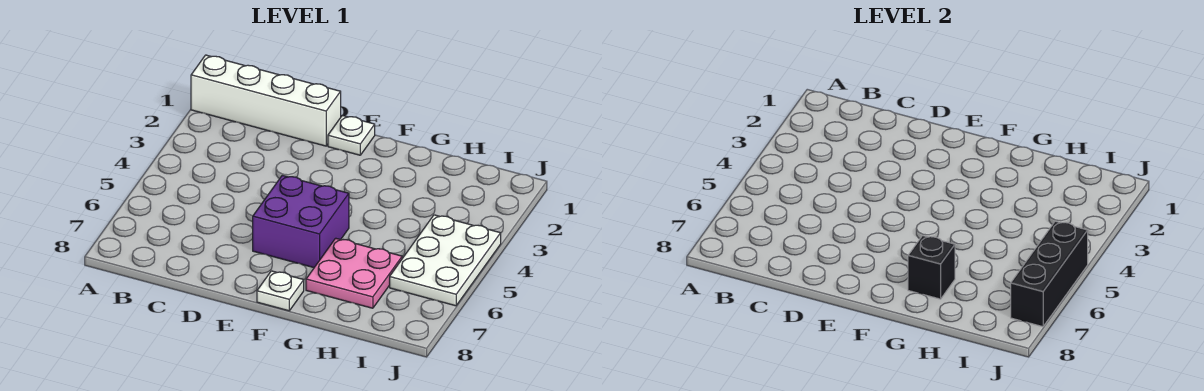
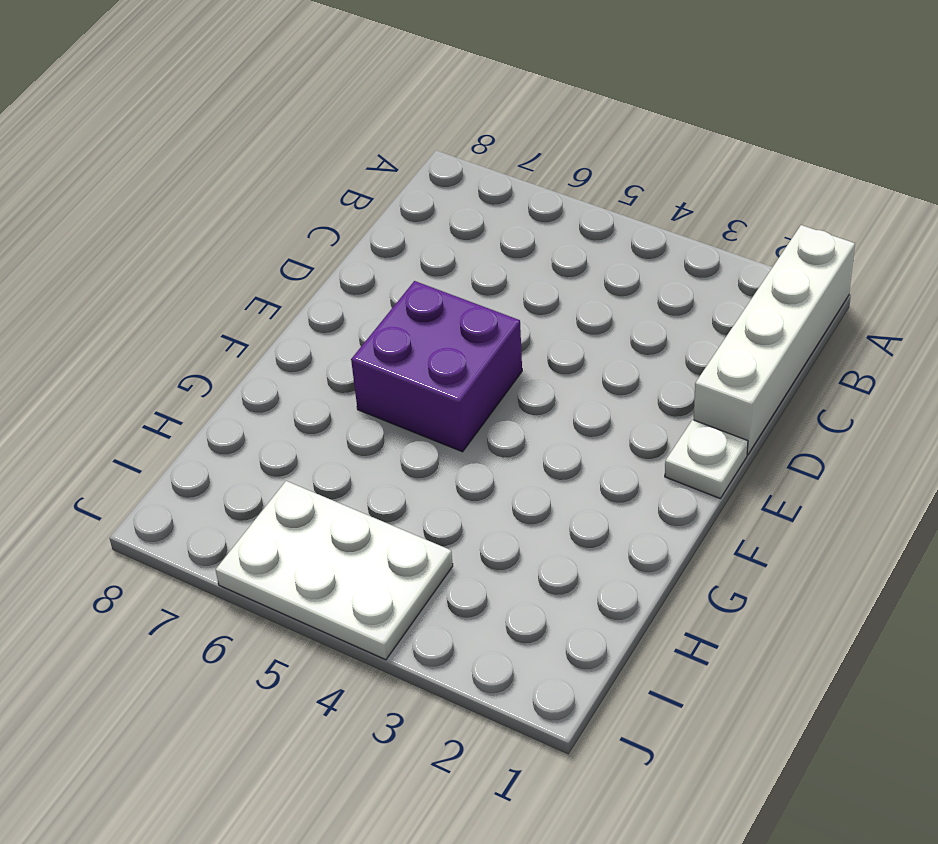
none -> white 1x1 plate [257,271,304,311]
none -> pink 2x2 plate [306,238,402,308]

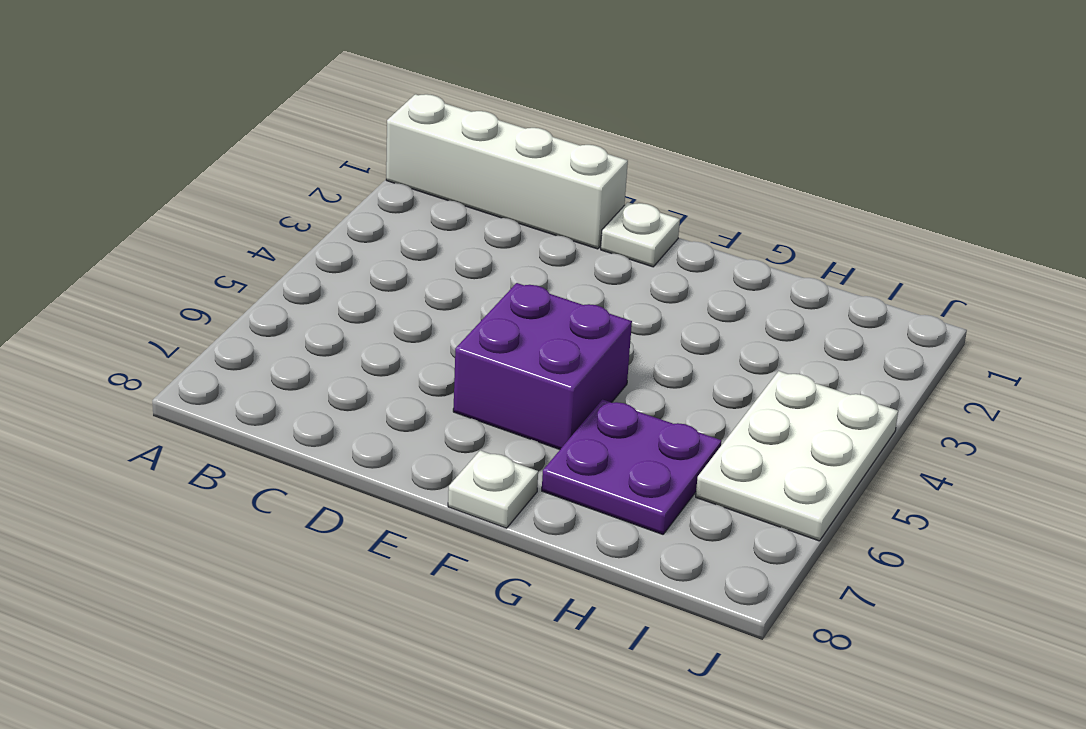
purple 2x2 plate [542,399,722,534] -> pink 2x2 plate [306,238,402,308]
none -> black 1x1 brick [908,236,955,299]
none -> black 1x3 brick [1011,221,1088,327]

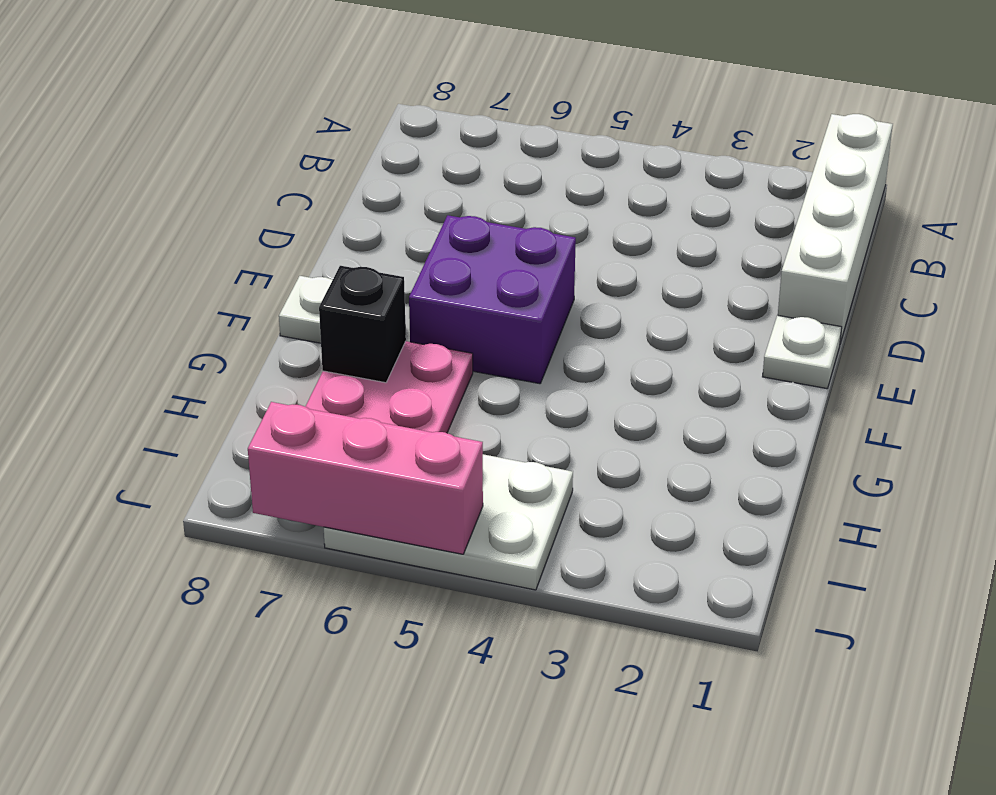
pink 1x3 brick [248,402,483,554] -> black 1x3 brick [1011,221,1088,327]

